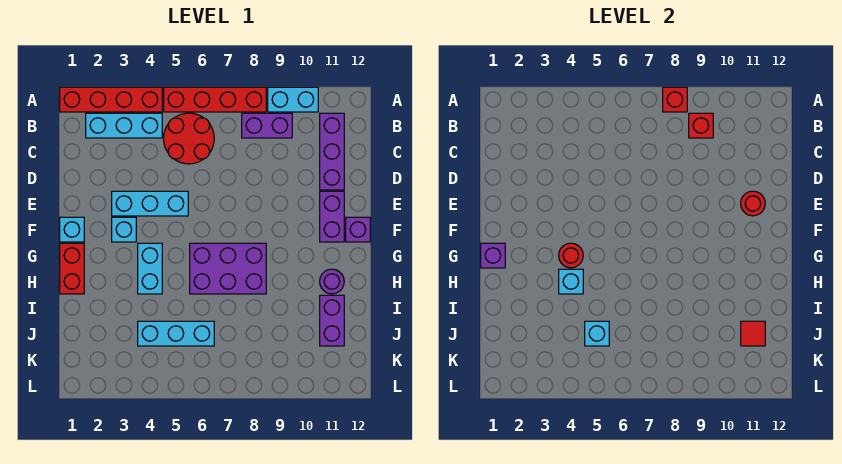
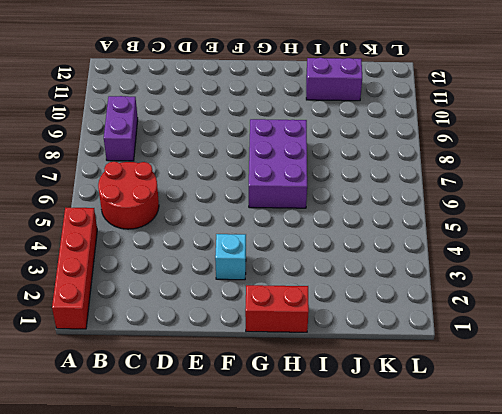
none -> red 1x4 brick [164,87,266,112]
none -> cyan 1x2 brick [268,87,318,112]
none -> cyan 1x3 brick [86,113,162,138]

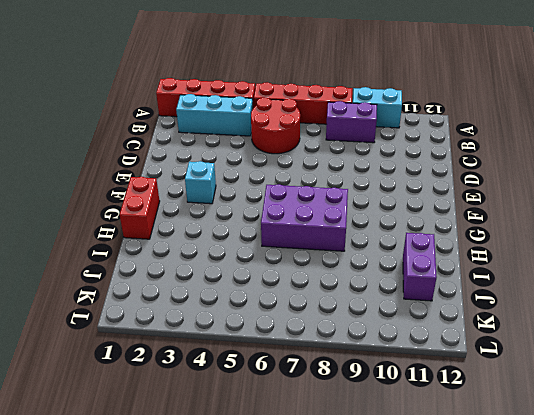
none -> purple 1x3 brick [320,113,344,190]
none -> cyan 1x3 brick [112,191,188,216]
none -> purple 1x2 brick [320,191,344,242]

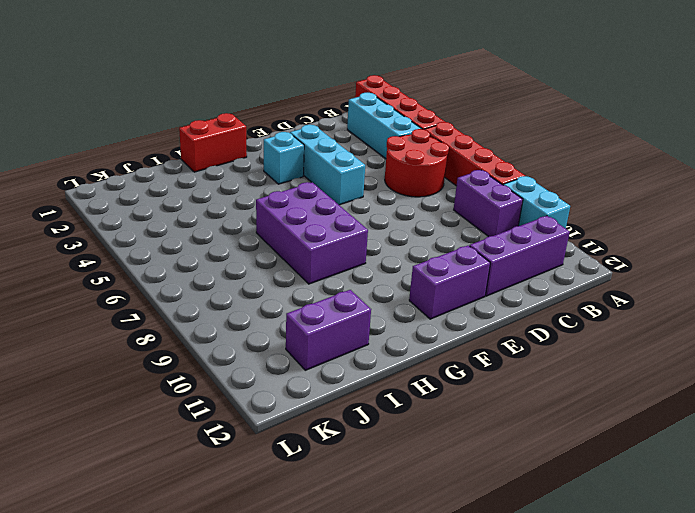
none -> cyan 1x1 brick [60,217,84,242]
none -> purple 1x1 brick [346,217,370,242]
none -> cyan 1x2 brick [138,243,162,294]

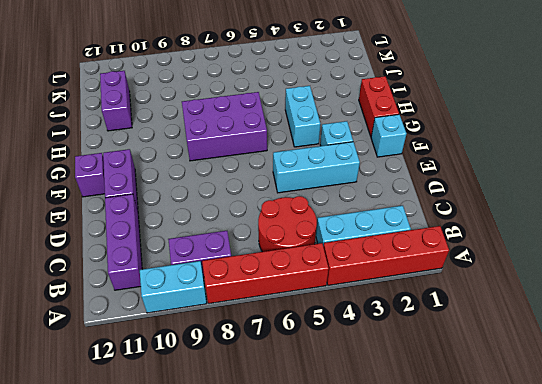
none -> purple 1x1 round brick [320,269,344,294]
none -> cyan 1x3 brick [138,321,214,346]
none -> red 1x1 brick [663,87,687,112]

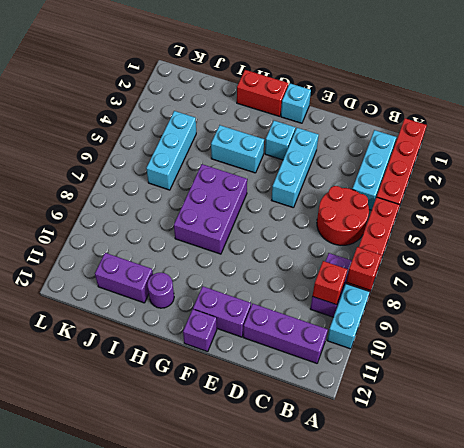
none -> red 1x1 round brick [741,191,765,216]
none -> purple 1x1 brick [481,243,505,268]
none -> red 1x1 round brick [559,243,583,268]

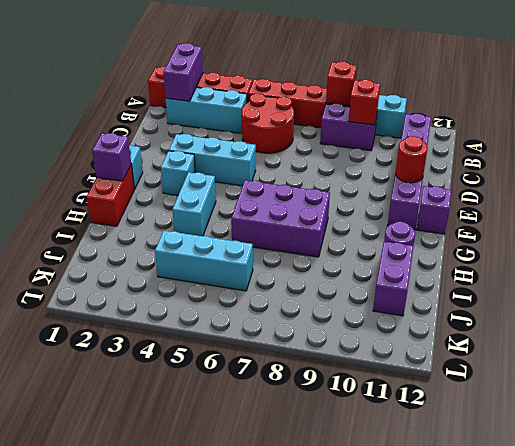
purple 1x2 brick [163,43,203,101] -> none
none -> red 1x1 round brick [559,243,583,268]
none -> cyan 1x1 brick [559,269,583,294]
none -> cyan 1x1 brick [585,321,609,346]

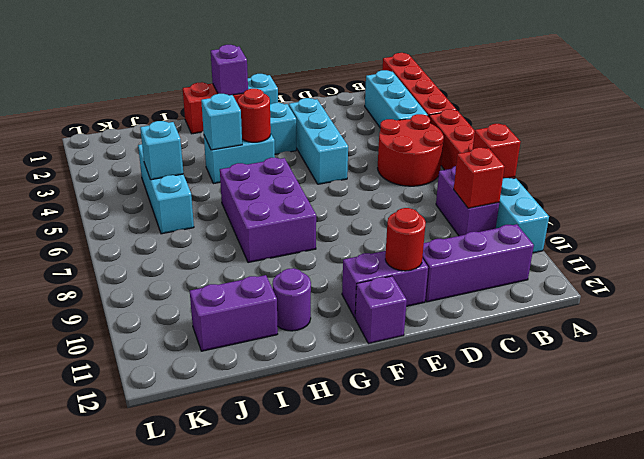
none -> red 1x1 tile [741,321,765,346]

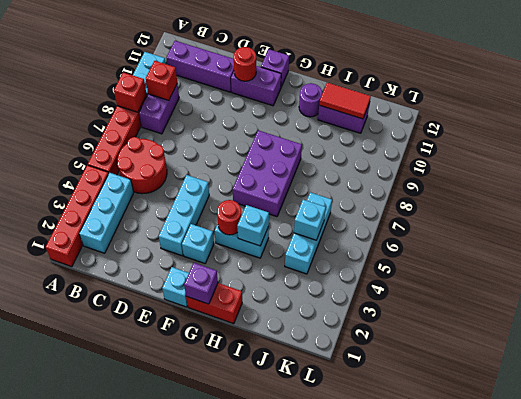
red 1x2 tile [319,82,371,119] -> red 1x1 tile [741,321,765,346]

